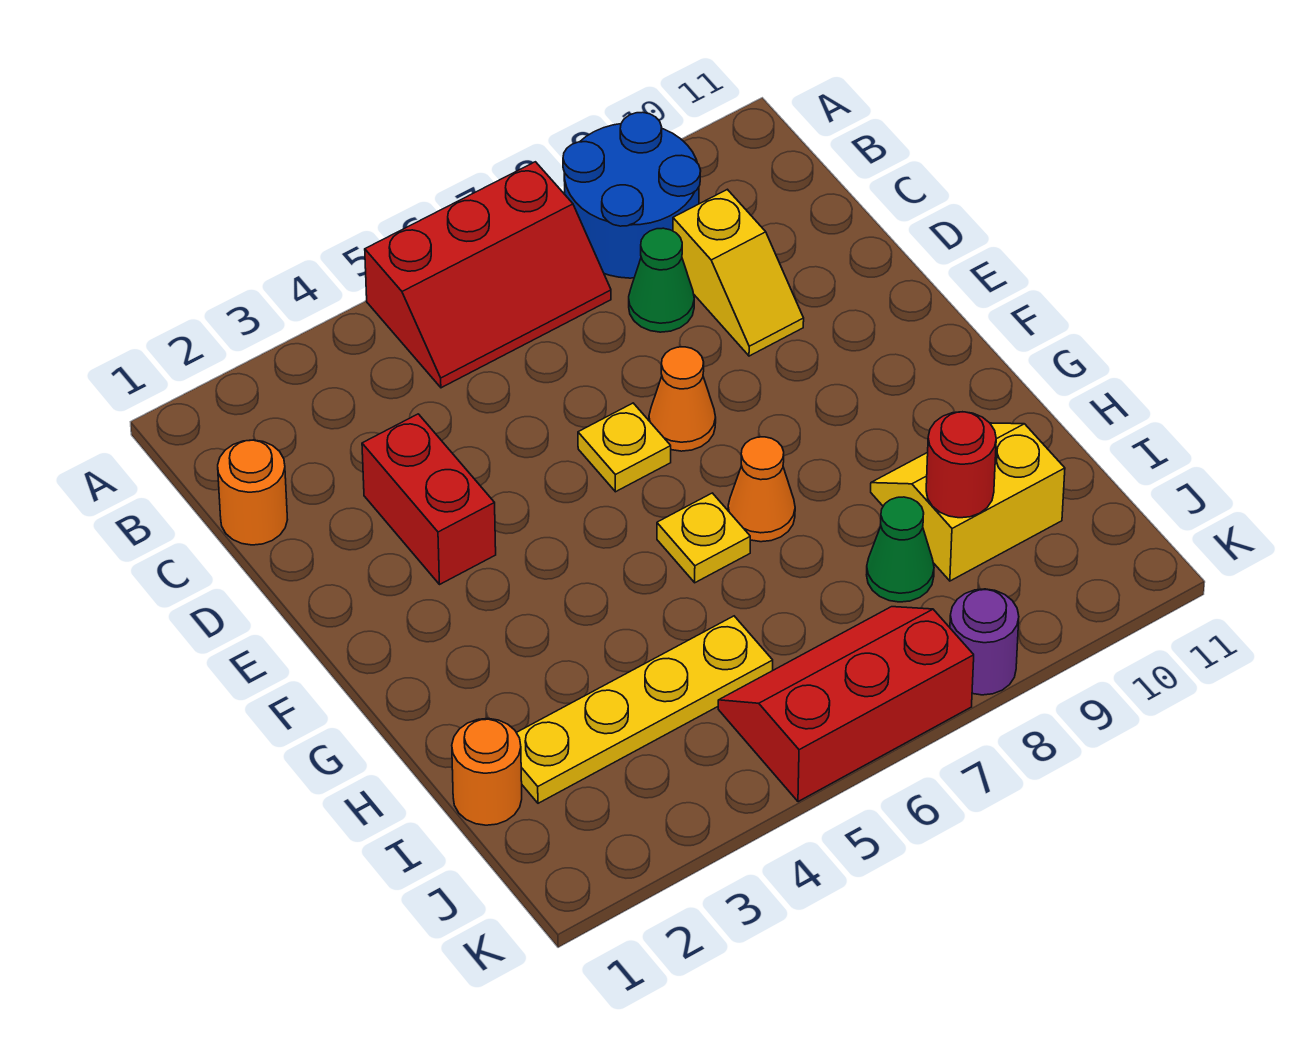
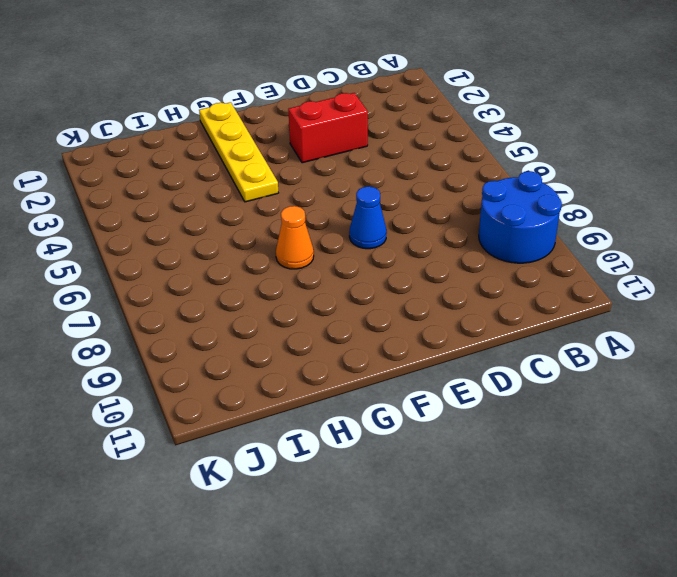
blue 1x1 cone [349,186,387,249] -> orange 1x1 cone [649,347,716,451]
yellow 1x4 plate [199,102,278,202] -> yellow 1x4 plate moved to [516,616,773,803]
none -> red 2x3 slope [365,162,611,388]
none -> orange 1x1 round brick [218,440,288,545]
none -> green 1x1 cone [629,228,694,332]

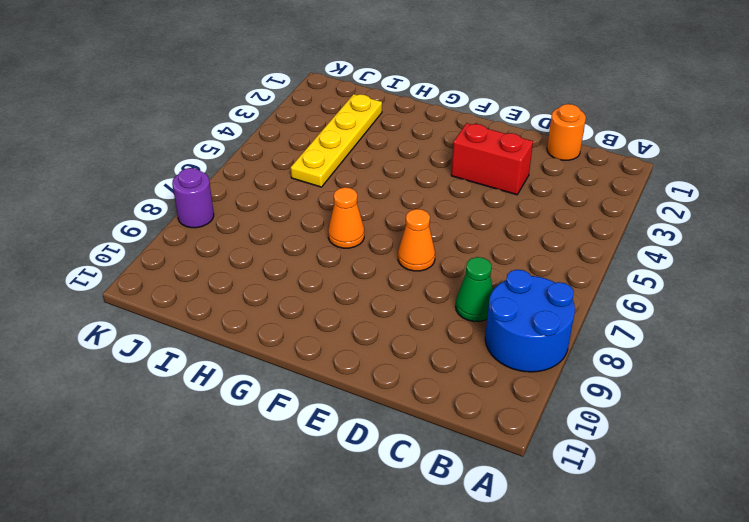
none -> red 2x3 slope [365,162,611,388]
none -> yellow 1x2 slope [673,189,804,356]
none -> yellow 1x1 plate [578,403,671,492]

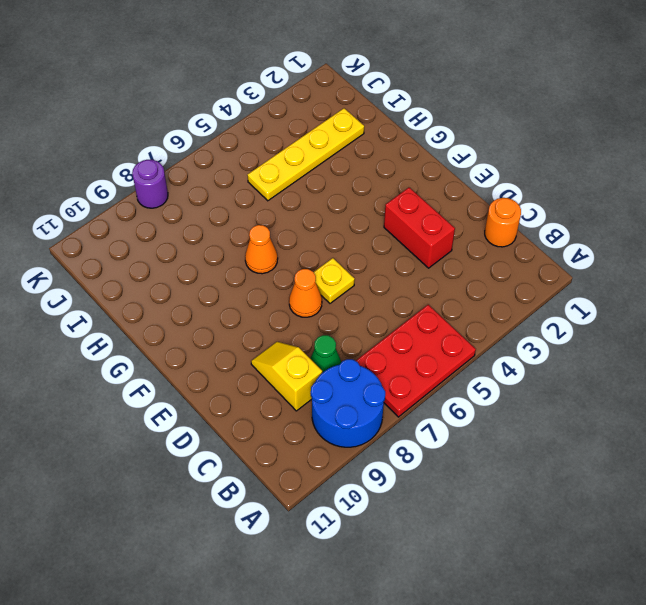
red 2x3 plate [356,305,476,417] -> red 2x3 slope [365,162,611,388]
none -> yellow 1x1 plate [657,493,750,583]
none -> yellow 2x2 slope [871,423,1065,581]
none -> orange 1x1 round brick [452,719,522,825]

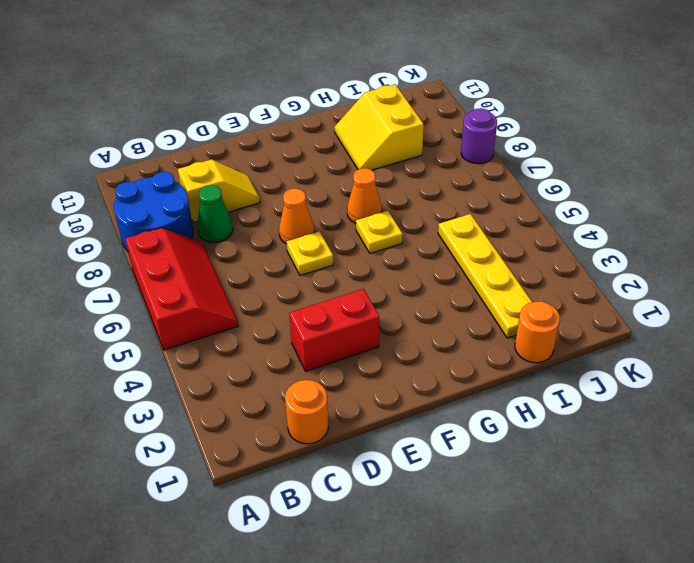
none -> green 1x1 cone [867,497,934,602]
none -> red 2x3 slope [718,607,974,802]
none -> red 1x1 round brick [926,412,996,518]

